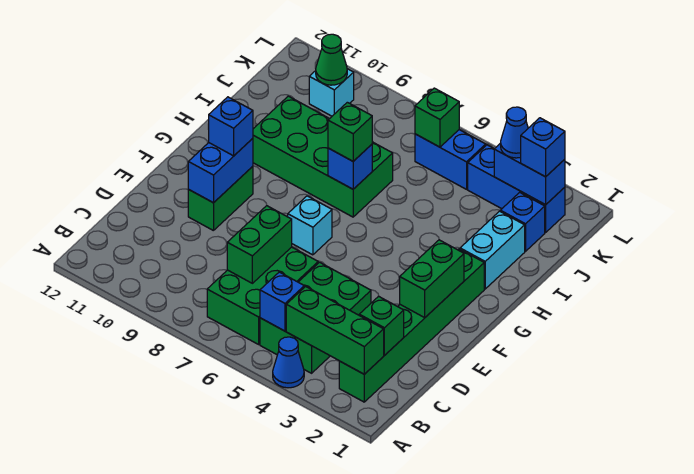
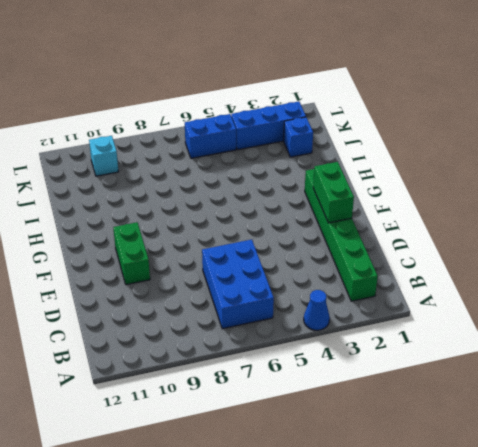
blue 2x3 brick [202,240,274,329] -> green 2x3 brick [207,247,318,344]
none -> green 2x3 brick [260,262,371,373]
none -> cyan 1x1 brick [288,196,332,255]
none -> cyan 1x2 brick [460,211,525,289]

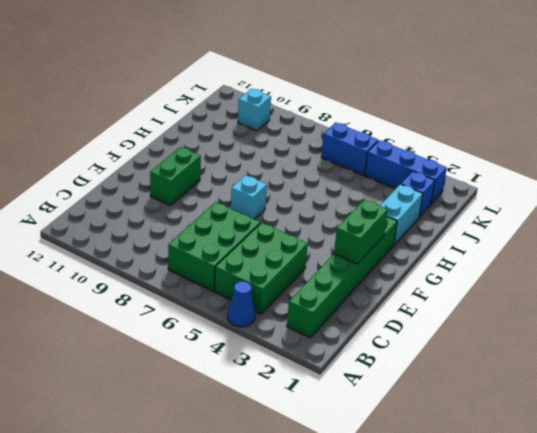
none -> green 2x4 brick [253,96,393,217]
none -> green 1x3 brick [286,286,384,374]
none -> blue 1x1 brick [260,272,304,331]

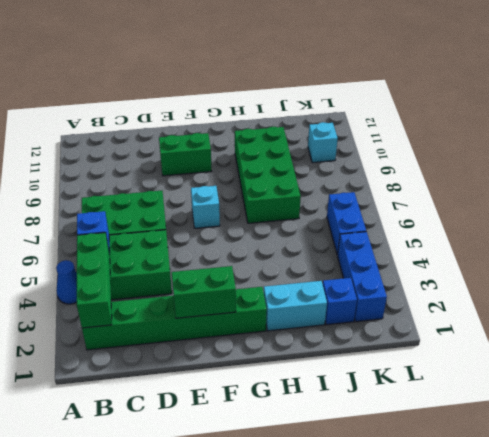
none -> green 1x1 brick [359,296,404,356]
none -> green 1x2 brick [227,206,292,283]
none -> blue 1x2 brick [188,138,253,203]

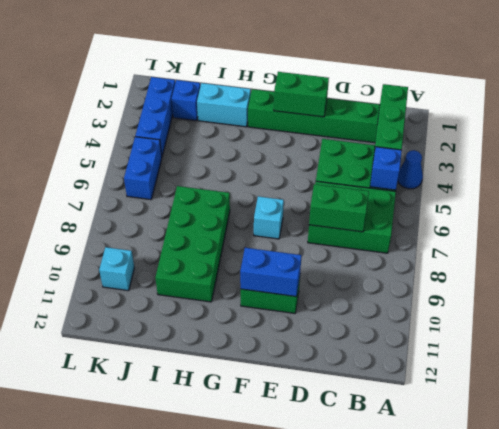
none -> green 1x1 brick [359,296,404,356]
none -> blue 1x1 brick [328,144,372,189]
none -> blue 1x2 brick [494,143,565,205]

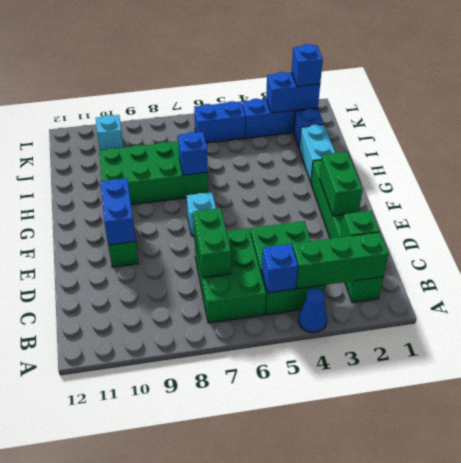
none -> green 1x1 brick [415,88,459,147]
none -> green 1x1 cone [316,34,347,85]
none -> blue 1x1 brick [209,97,253,156]

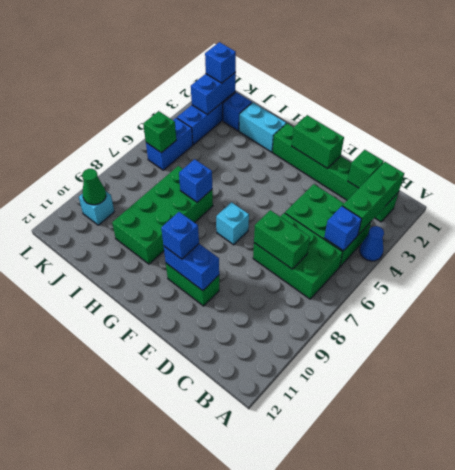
none -> green 1x1 brick [328,102,372,161]
none -> blue 1x1 cone [501,107,528,158]

